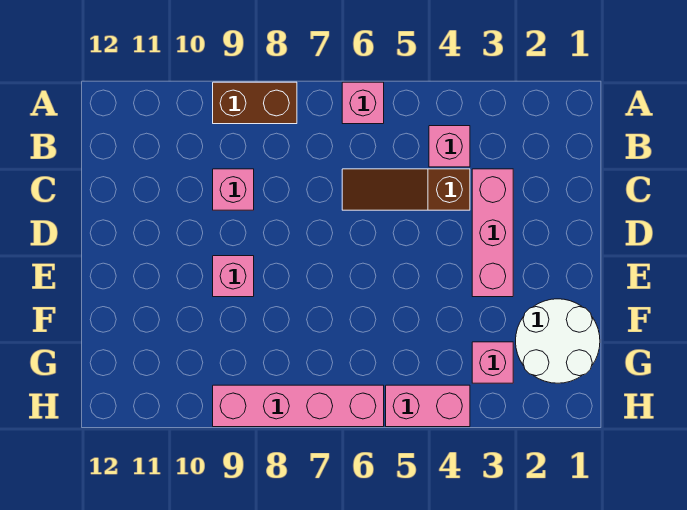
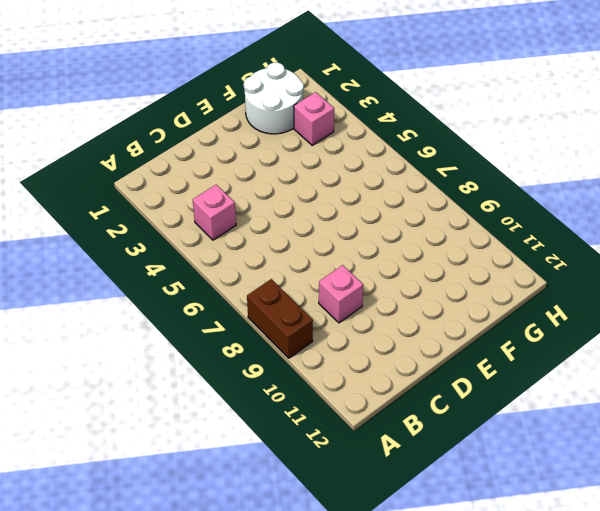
none -> pink 1x1 brick [342,82,384,124]
none -> pink 1x3 brick [472,169,513,297]

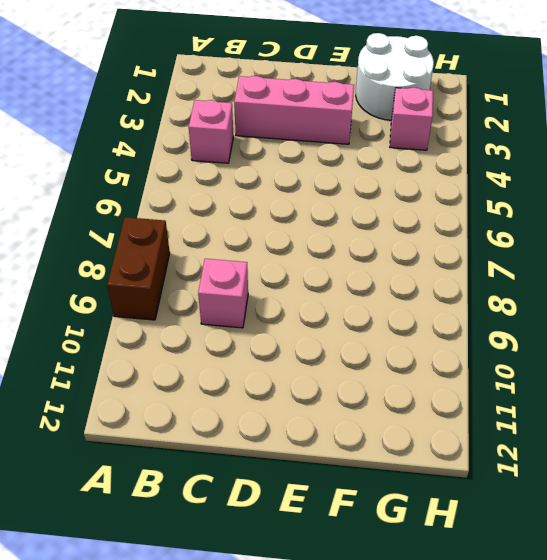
none -> pink 1x1 brick [342,82,384,124]
none -> brown 1x3 slope [342,169,470,210]

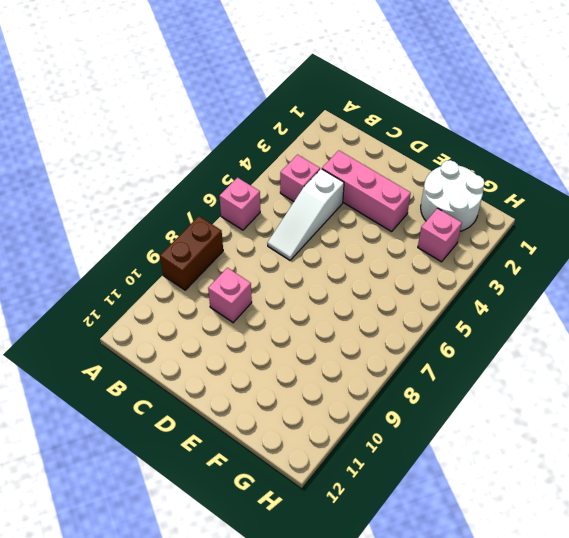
white 1x3 slope [267,169,344,260] -> brown 1x3 slope [342,169,470,210]
none -> pink 1x1 brick [213,256,254,297]
none -> pink 1x2 brick [386,385,470,427]

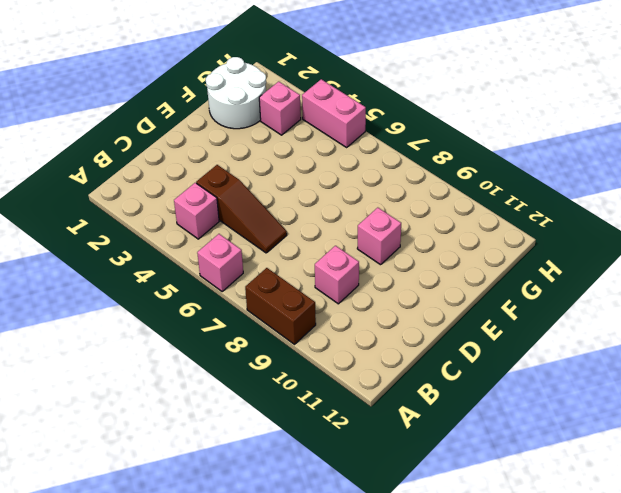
none -> pink 1x3 brick [472,169,513,297]
none -> pink 1x4 brick [213,385,384,427]

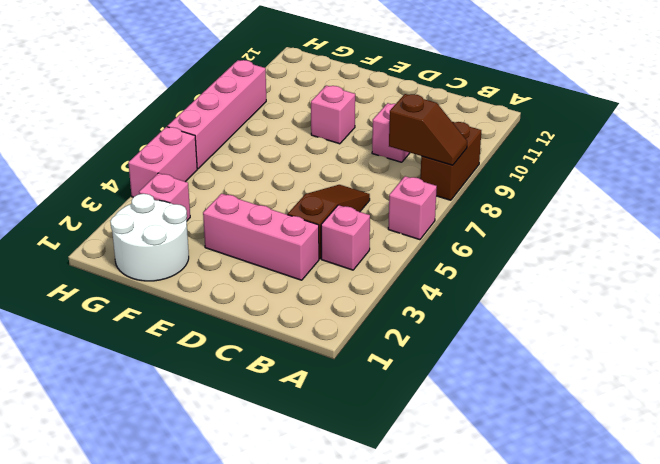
brown 1x2 slope [389,94,467,165] -> none

